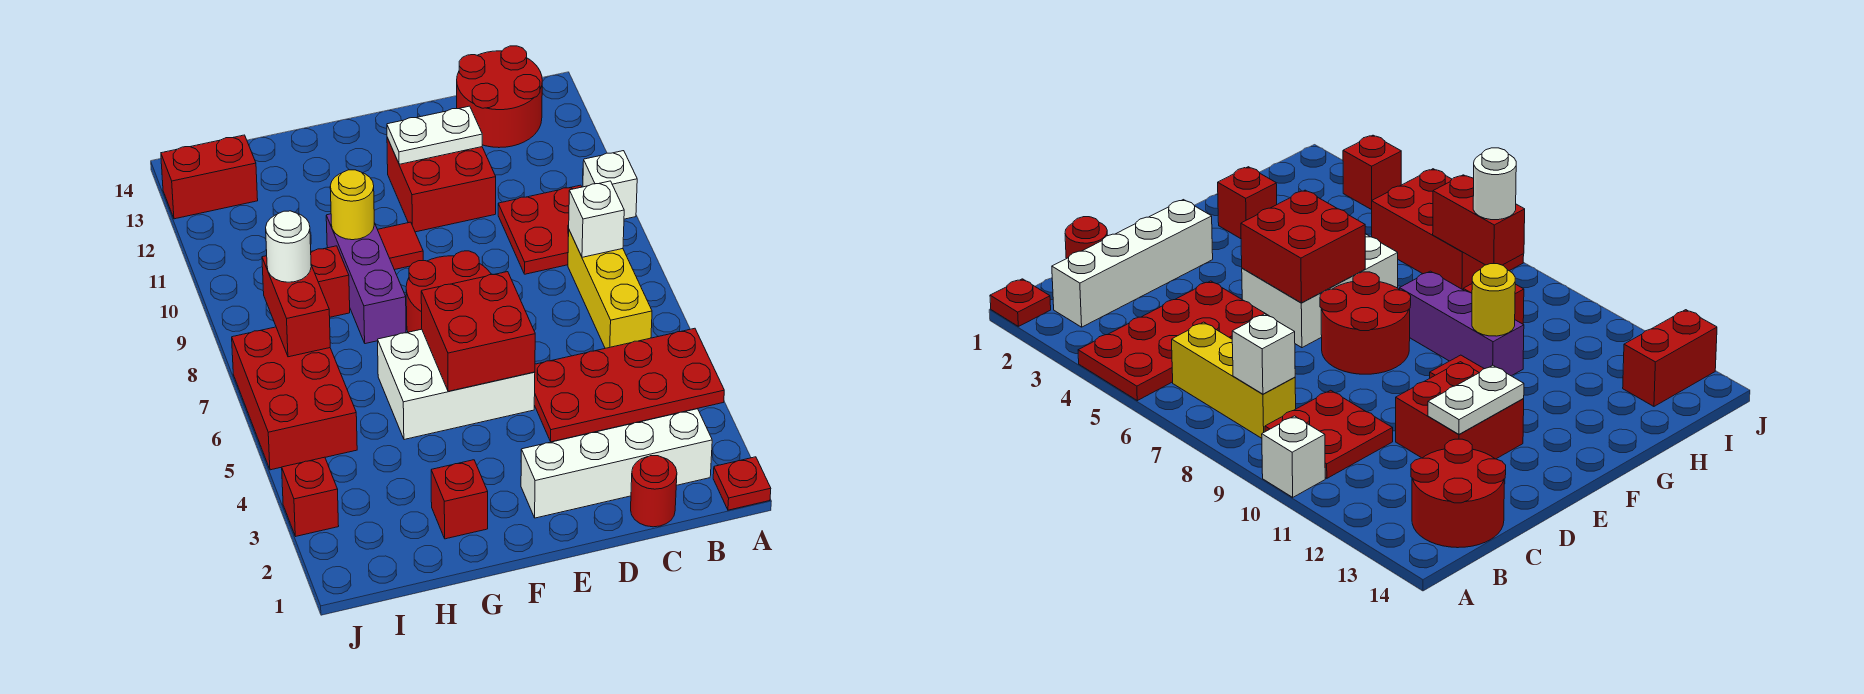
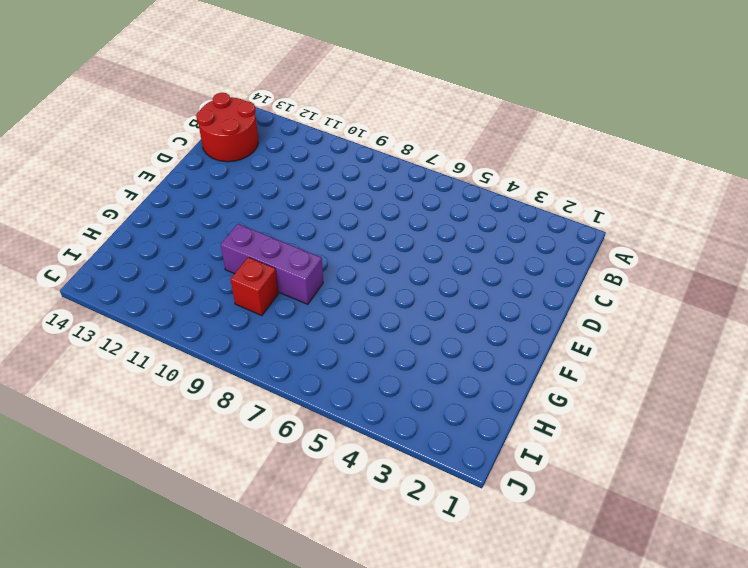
none -> red 1x1 plate [713,457,771,510]
none -> red 2x4 plate [534,328,724,442]
none -> white 1x1 brick [583,151,637,219]

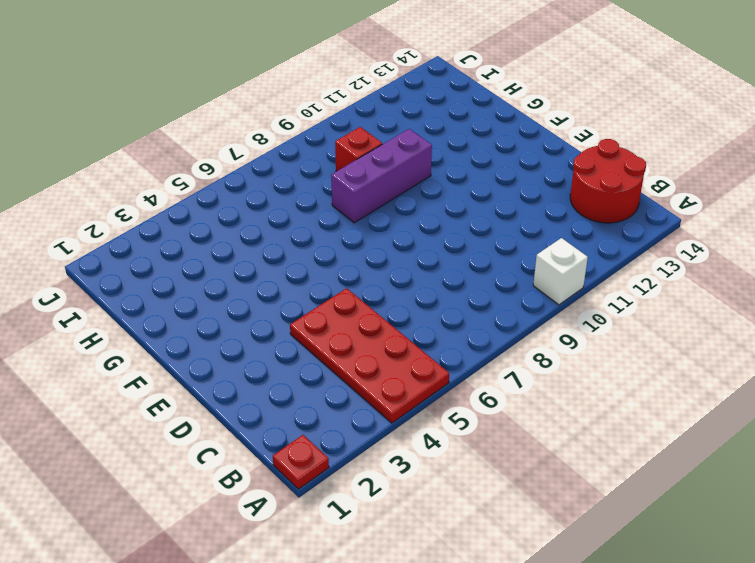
none -> white 1x4 brick [521,409,712,518]
none -> yellow 1x3 brick [568,230,652,348]
none -> red 2x2 plate [498,185,582,274]

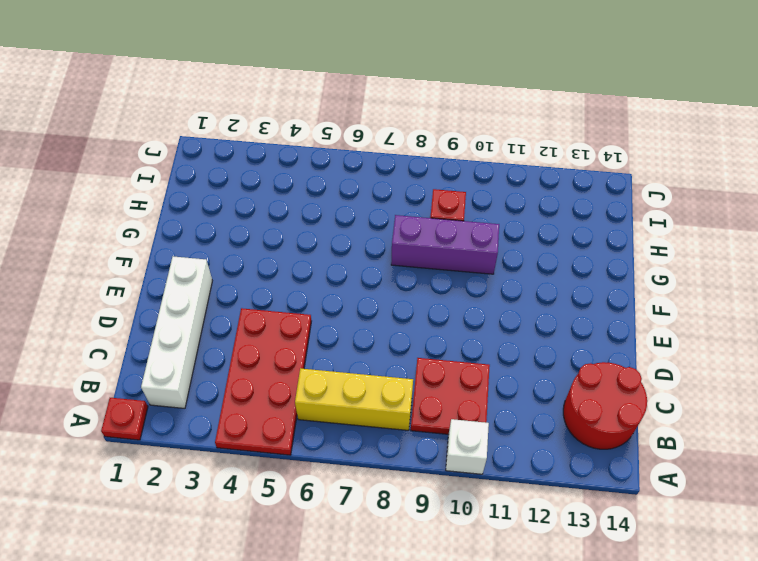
none -> red 1x1 round brick [631,456,677,527]
none -> red 2x2 brick [387,138,496,232]
none -> white 2x3 brick [378,329,535,440]

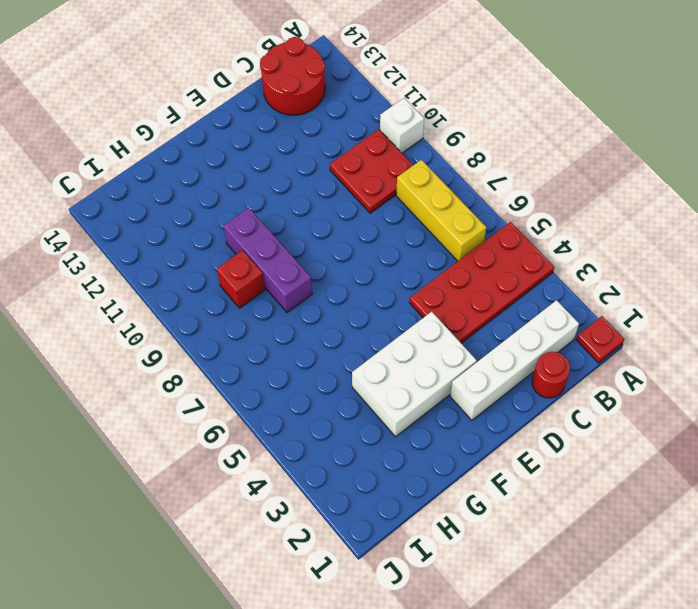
white 2x3 brick [352,312,477,437] -> white 2x3 brick moved to [378,329,535,440]
none -> red 2x2 brick [387,138,496,232]
none -> red 2x2 round brick [406,251,491,332]
none -> red 1x1 tile [378,222,423,270]

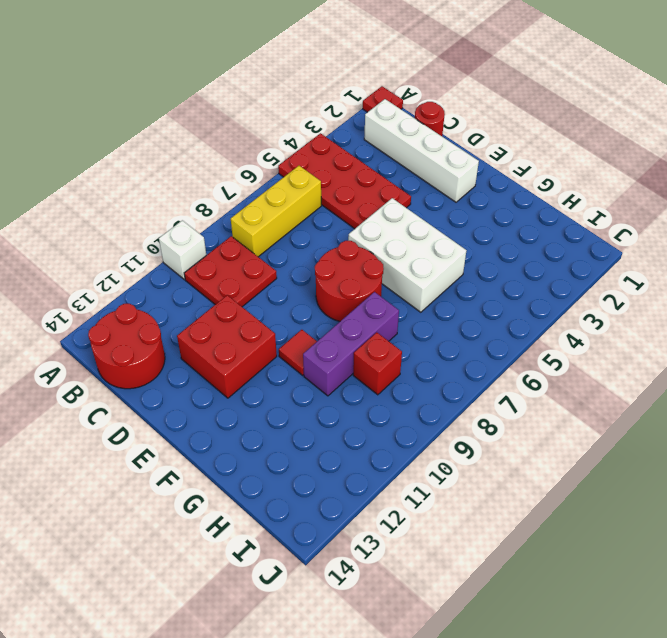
none -> red 1x1 brick [431,460,488,539]
none -> red 2x3 brick [232,327,357,470]
none -> red 1x2 brick [161,135,258,219]

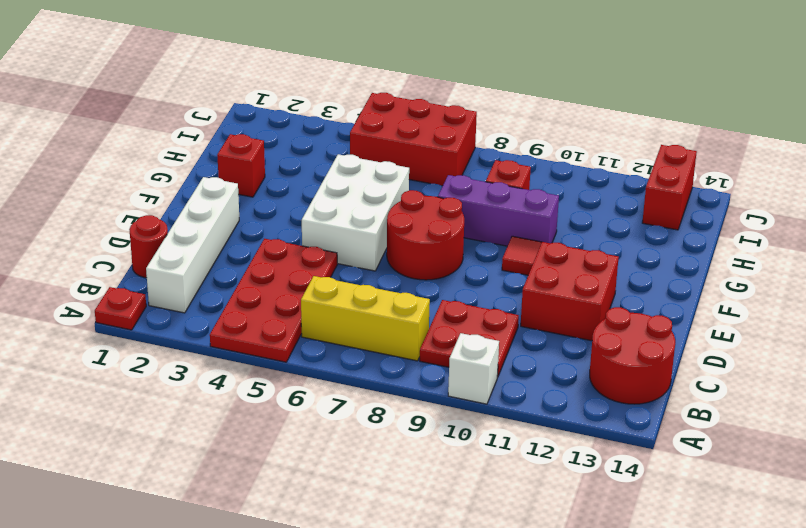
none -> red 1x1 brick [282,457,339,536]
none -> white 1x1 brick [569,181,624,257]
none -> white 1x2 plate [387,106,482,164]

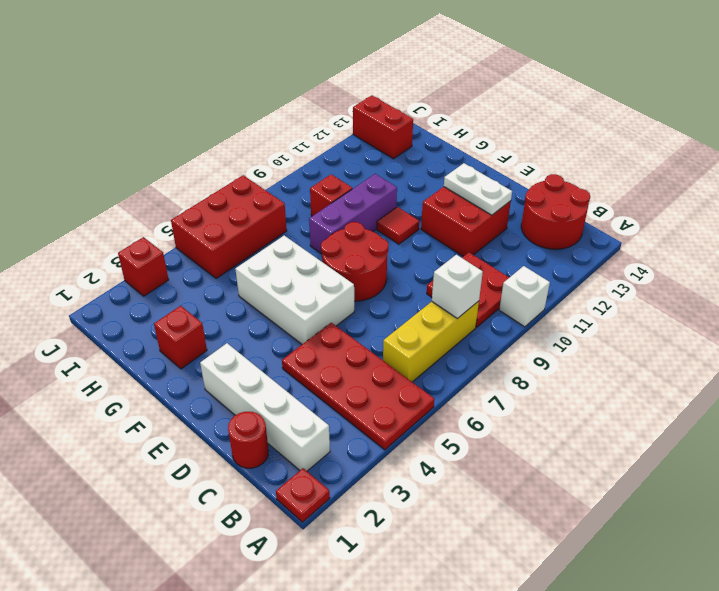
none -> red 2x2 brick [421,272,535,391]
none -> yellow 1x1 round brick [330,170,374,240]
none -> red 1x2 brick [262,256,330,357]

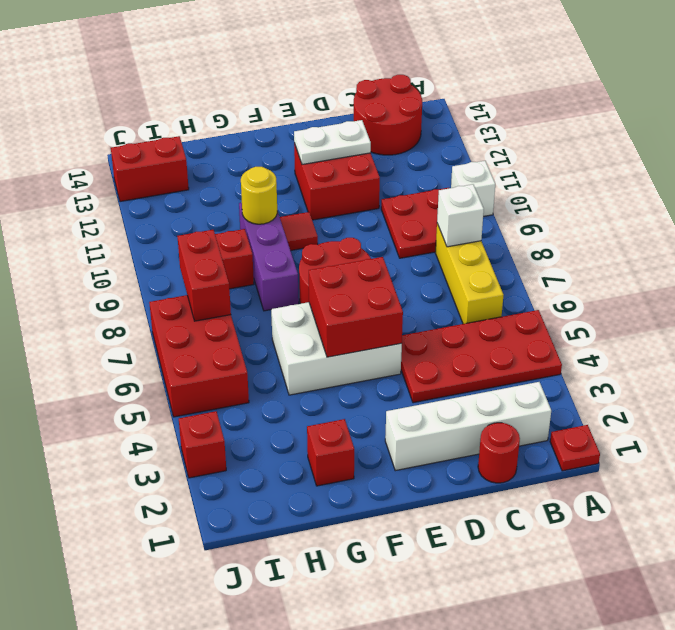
none -> white 1x1 round brick [266,211,311,282]

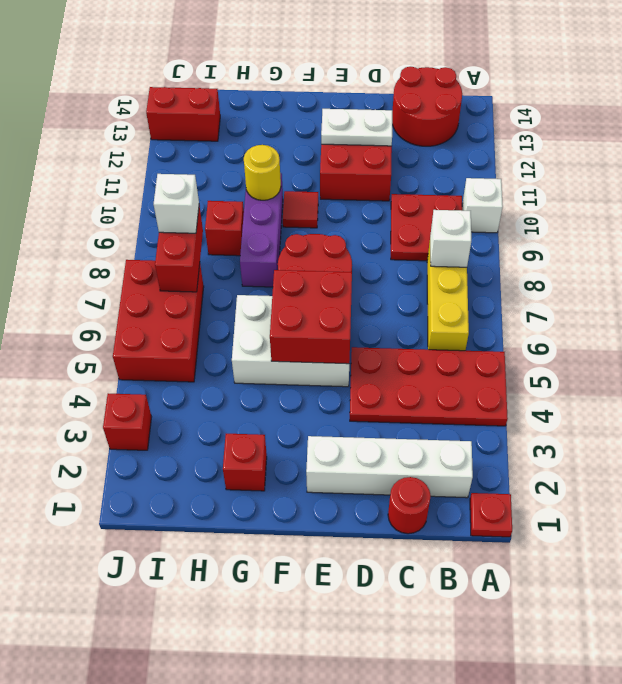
white 1x1 brick [154,174,199,233] -> white 1x1 round brick [266,211,311,282]

